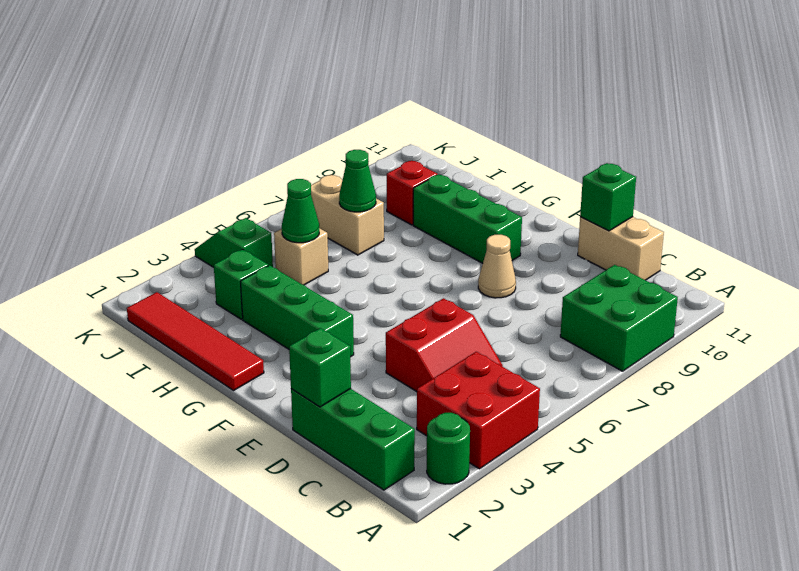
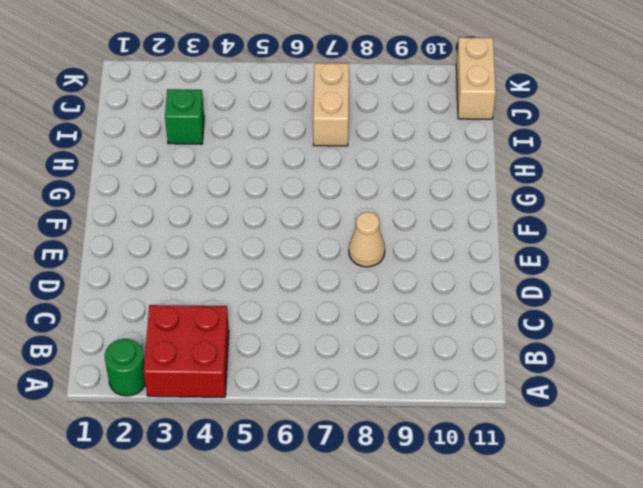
tan 1x2 brick [456,37,496,119] -> tan 1x2 brick moved to [578,217,664,280]
none -> green 2x2 brick [560,265,678,371]
none -> green 1x3 brick [291,389,415,490]
none -> red 2x2 slope [386,298,503,392]

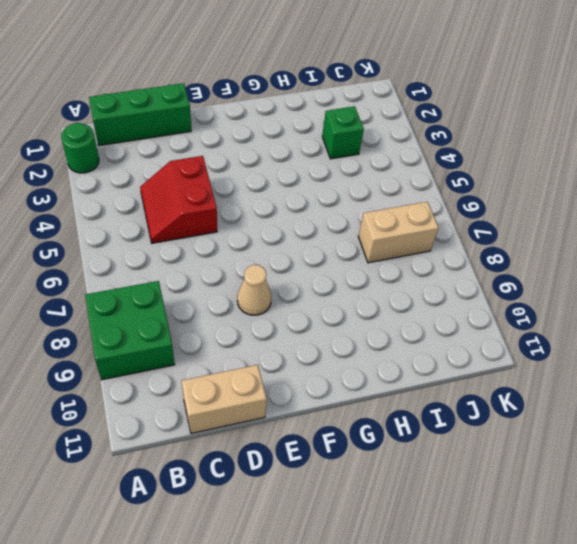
none -> red 2x2 brick [417,352,540,469]
none -> green 1x3 brick [240,265,354,357]
none -> green 1x3 brick [413,174,522,263]

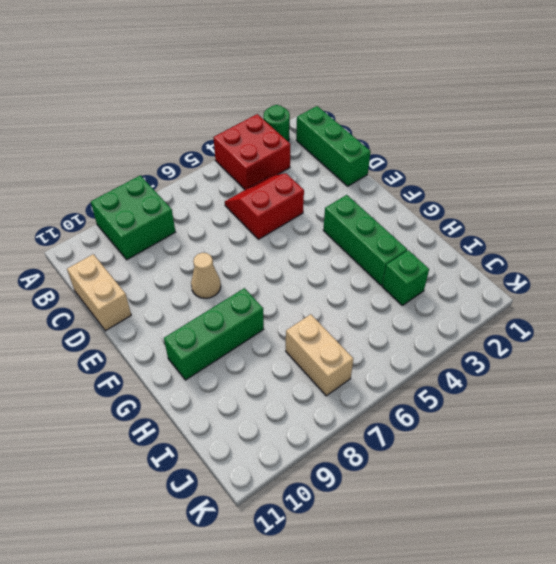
green 1x3 brick [164,288,264,380] -> green 1x3 brick turned to [413,174,522,263]
none -> red 1x4 tile [127,292,264,390]
none -> tan 1x1 brick [274,228,328,285]
none -> red 1x1 brick [387,161,437,225]

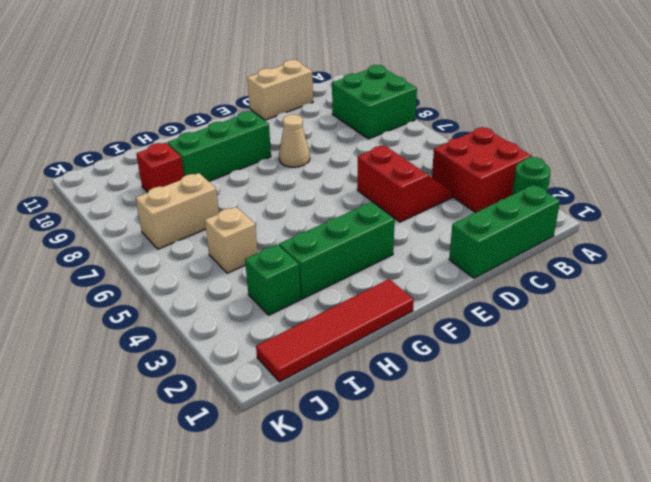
none -> green 1x2 slope [195,218,273,267]
none -> green 1x1 brick [289,328,351,407]
none -> green 1x1 brick [580,163,636,231]

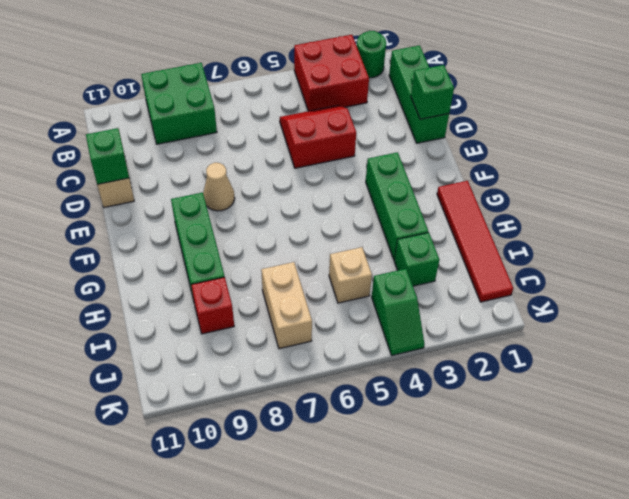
none -> green 1x1 cone [282,179,319,243]
none -> green 1x1 cone [339,150,376,212]

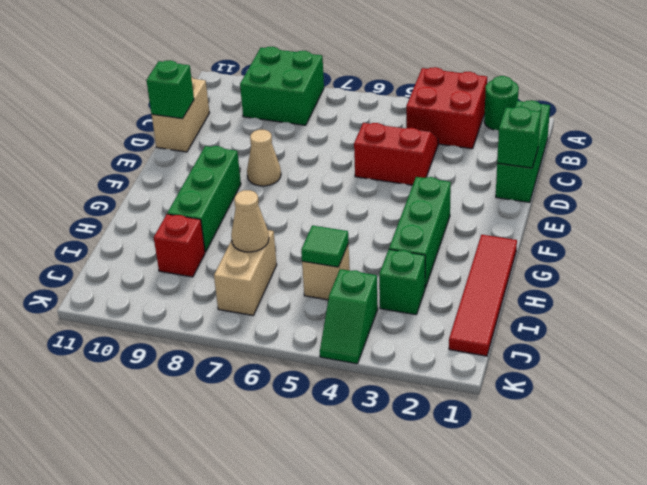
green 1x1 tile [301,225,349,267] -> green 1x1 cone [282,179,319,243]
tan 1x1 cone [231,190,269,252] -> green 1x1 cone [339,150,376,212]

